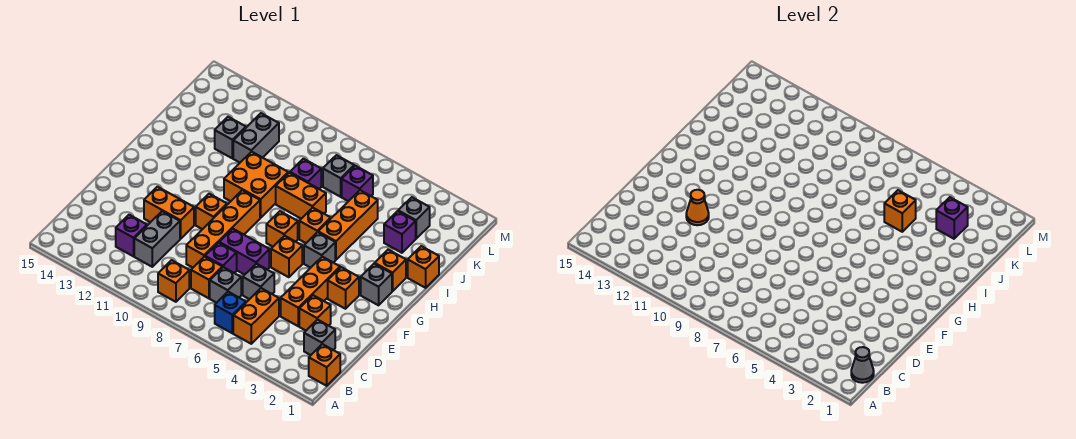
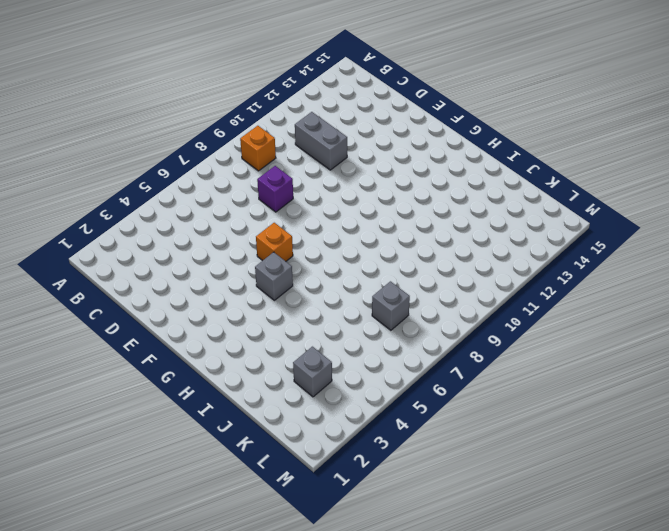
none -> orange 1x1 brick [309,344,340,386]
none -> orange 1x2 brick [233,288,279,344]
none -> blue 1x1 brick [215,292,246,333]
none -> grey 1x1 brick [304,319,335,355]

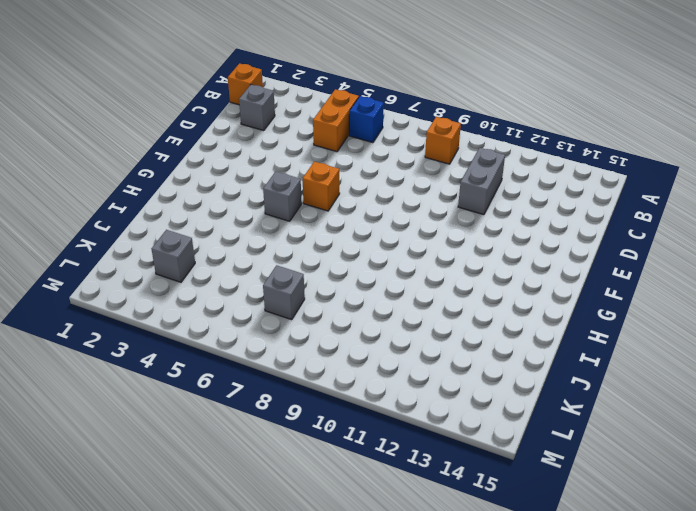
none -> grey 1x1 brick [210,267,241,303]
none -> orange 1x1 brick [191,257,222,298]
none -> purple 1x1 brick [116,215,147,256]
none -> orange 1x1 brick [299,295,331,330]

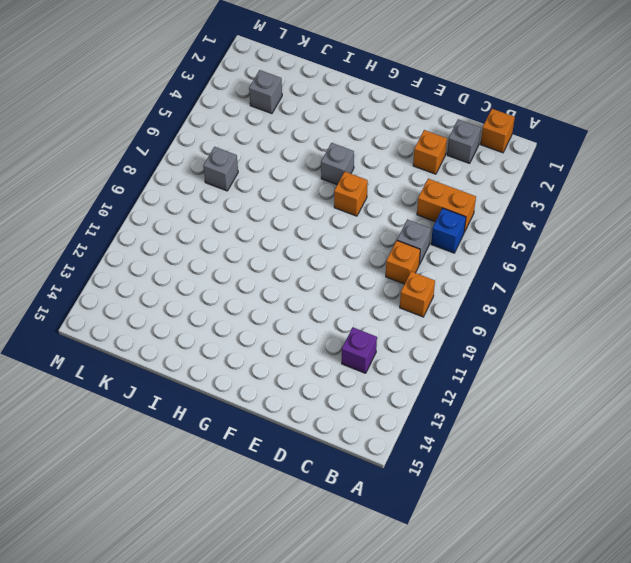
none -> grey 1x2 brick [134,211,180,267]
none -> orange 1x3 brick [281,257,340,326]
none -> grey 1x1 brick [243,264,274,299]
none -> purple 1x1 brick [205,243,237,273]

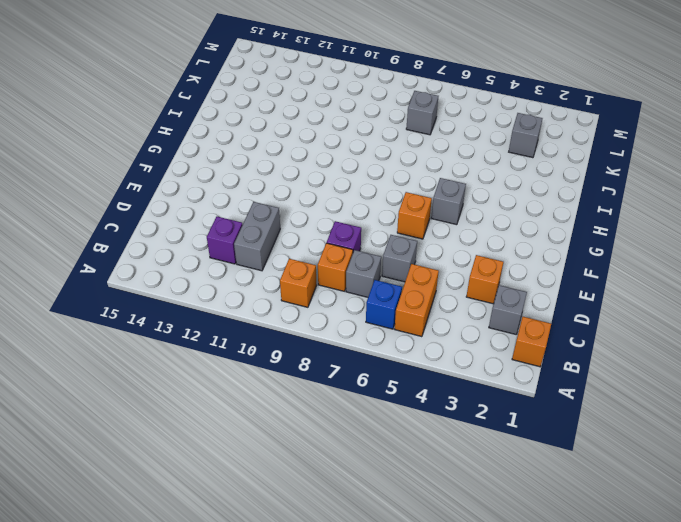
none -> orange 1x3 brick [281,257,340,326]
none -> orange 1x4 brick [186,190,260,268]
none -> purple 1x2 brick [219,229,269,275]
none -> orange 1x2 brick [144,187,194,239]

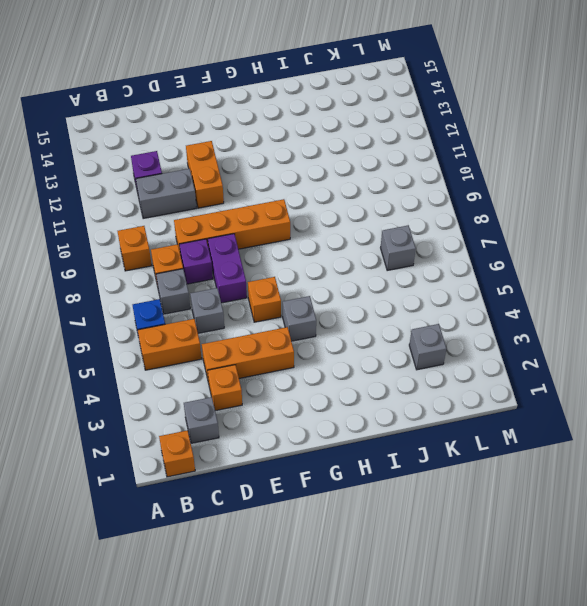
none -> orange 1x1 brick [328,267,359,309]
none -> orange 1x1 brick [196,194,227,229]
none -> grey 1x1 brick [361,264,392,305]
none -> orange 1x1 brick [266,211,298,247]

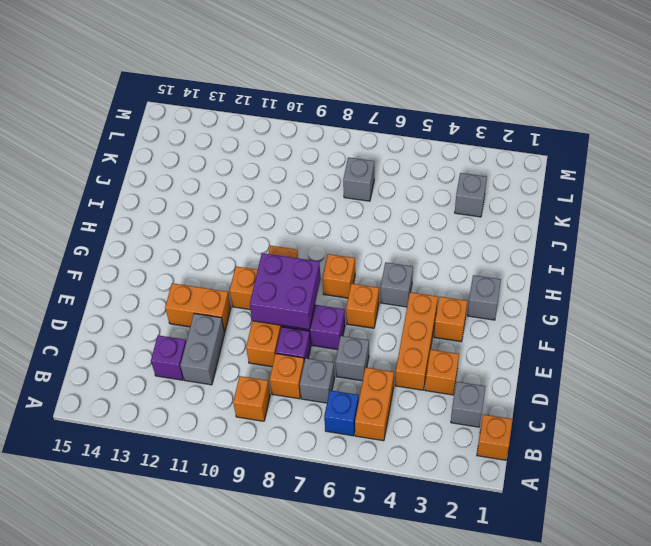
purple 2x2 brick [250,253,321,330] -> none
none -> orange 1x1 brick [375,250,406,291]
none -> orange 1x3 brick [318,190,378,260]
none -> orange 1x1 brick [299,208,331,243]
none -> orange 2x2 brick [224,152,288,218]

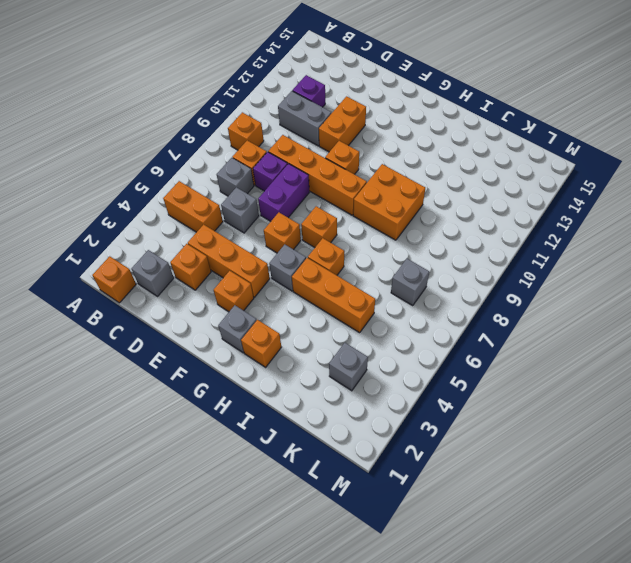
none -> blue 1x1 brick [215,292,246,333]
none -> orange 1x1 brick [408,246,439,288]
none -> orange 1x2 brick [276,173,326,219]
none -> purple 1x1 brick [384,211,416,253]

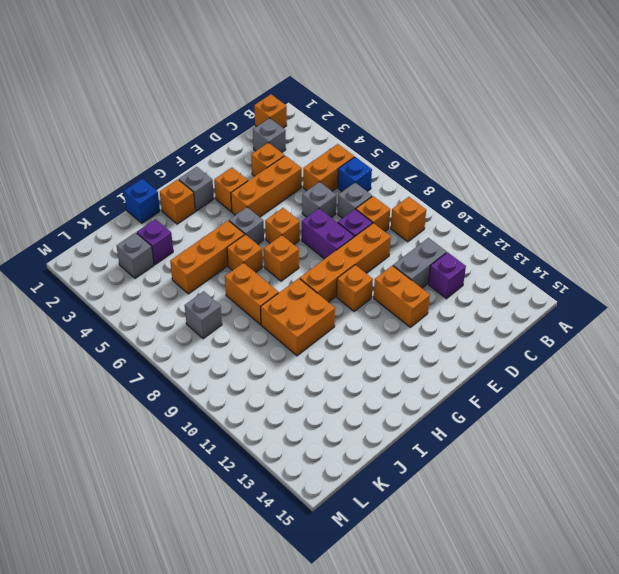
blue 1x1 brick [124,179,160,223] -> orange 1x1 brick [408,246,439,288]
none -> purple 1x1 brick [290,159,321,189]
none -> grey 1x2 brick [233,113,279,163]
none -> grey 1x1 brick [215,117,246,158]
none -> purple 1x1 brick [342,166,373,201]

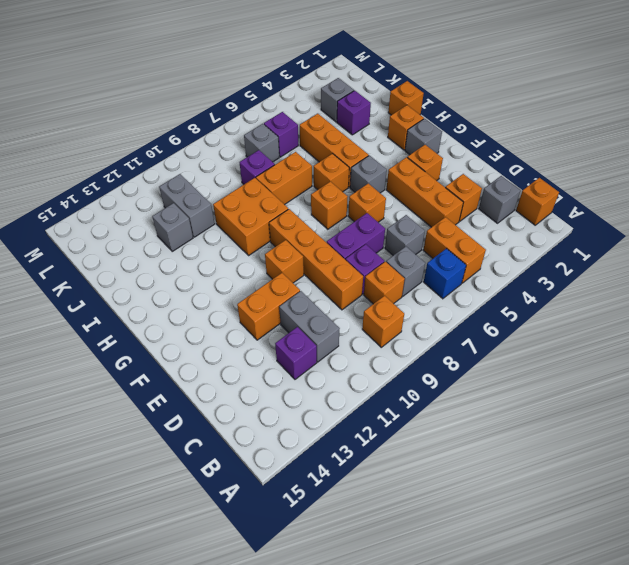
none -> grey 1x1 cone [851,347,874,383]
none -> orange 1x1 cone [686,190,709,225]
none -> orange 1x1 brick [884,190,916,232]
none -> purple 1x1 brick [936,197,968,239]

